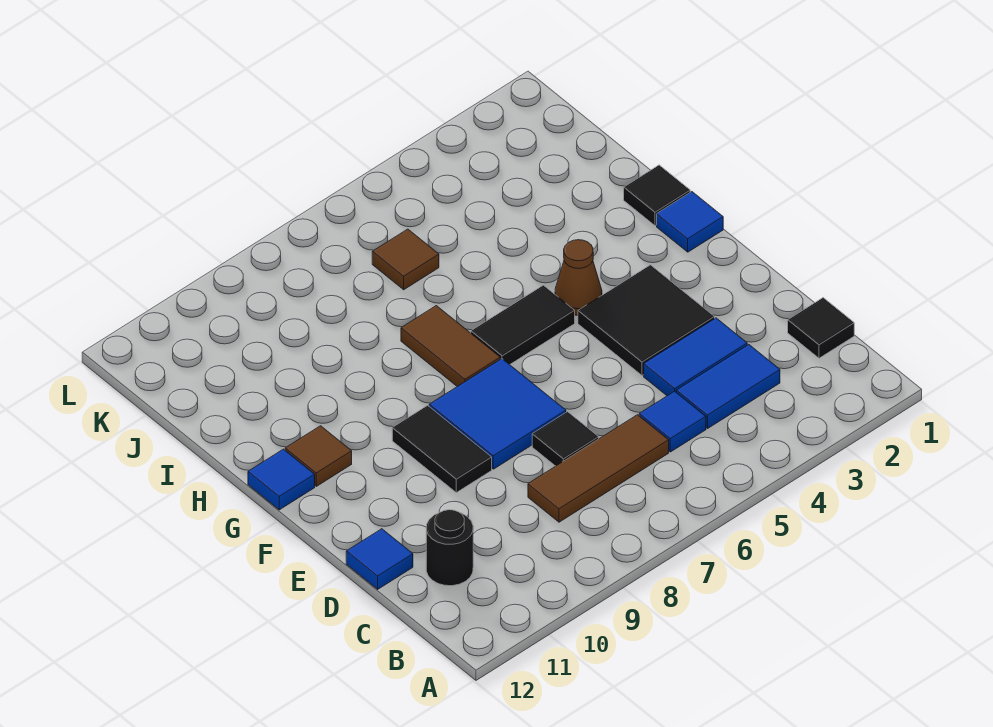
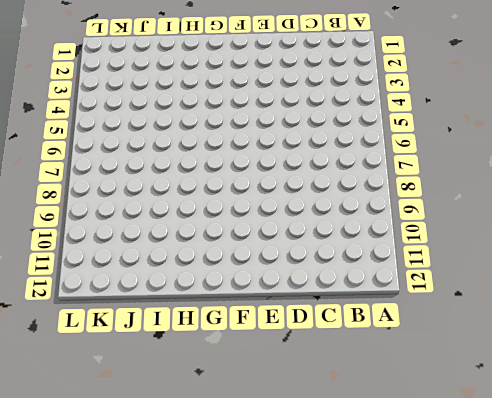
none -> black 1x1 tile [788,298,854,358]
none -> blue 1x2 tile [676,345,780,428]
none -> blue 1x1 tile [639,391,706,452]

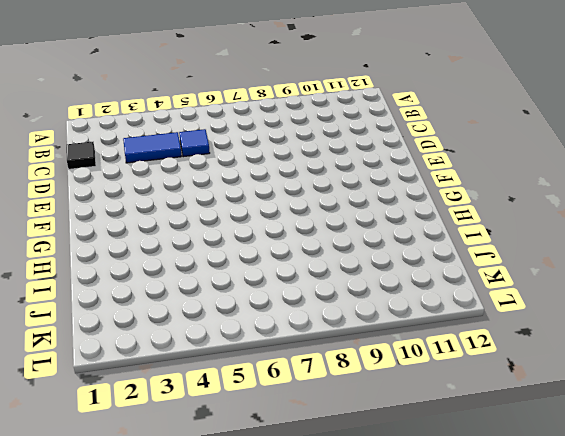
none -> brown 1x3 tile [528,415,669,522]
none -> black 1x1 round brick [426,510,473,586]
none -> blue 1x2 tile [644,318,747,396]

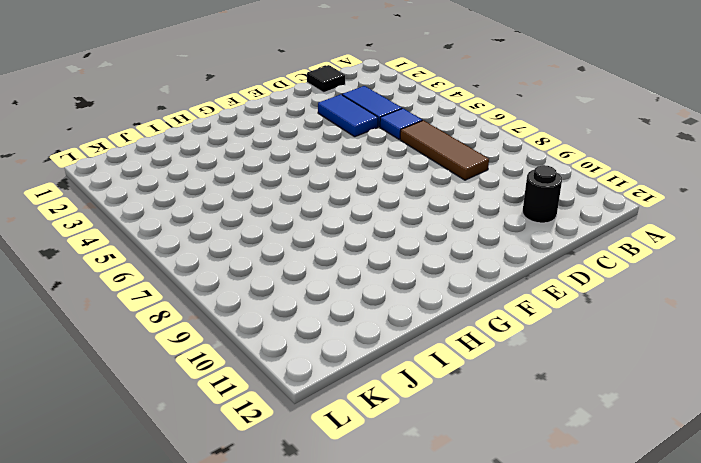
none -> black 1x1 tile [532,412,599,466]
none -> blue 1x1 tile [346,529,413,589]
none -> black 2x2 tile [578,265,715,375]

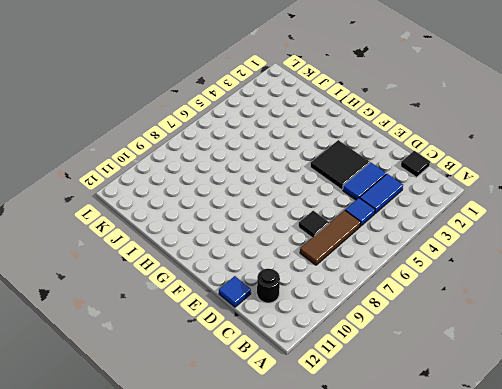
none -> blue 2x2 tile [429,359,566,469]
none -> black 1x2 tile [392,405,492,493]
none -> blue 1x1 tile [657,192,723,252]

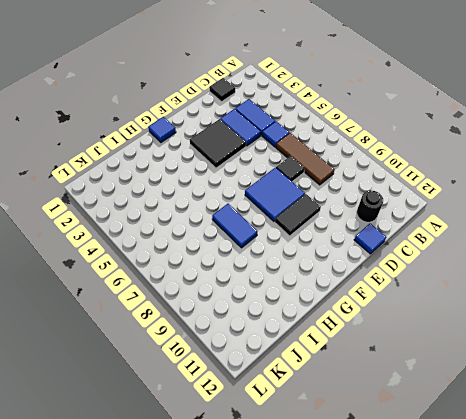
blue 1x2 tile [212,204,257,248] -> brown 1x2 tile [401,306,500,386]
none -> brown 1x1 cone [555,240,602,316]
none -> black 1x2 tile [471,285,575,365]
none -> brown 1x1 tile [285,426,352,486]

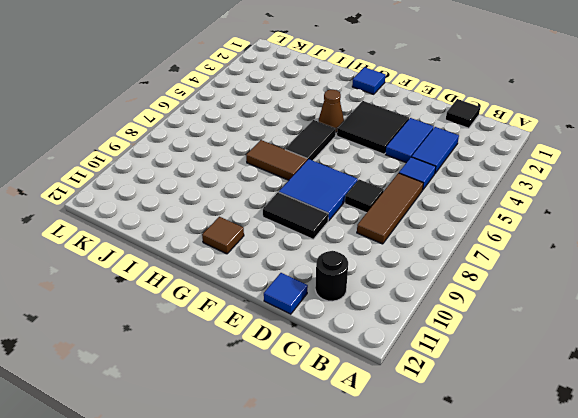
none -> blue 1x1 tile [248,449,315,510]
none -> black 1x1 tile [624,165,690,226]
none -> brown 1x1 tile [372,229,439,290]

